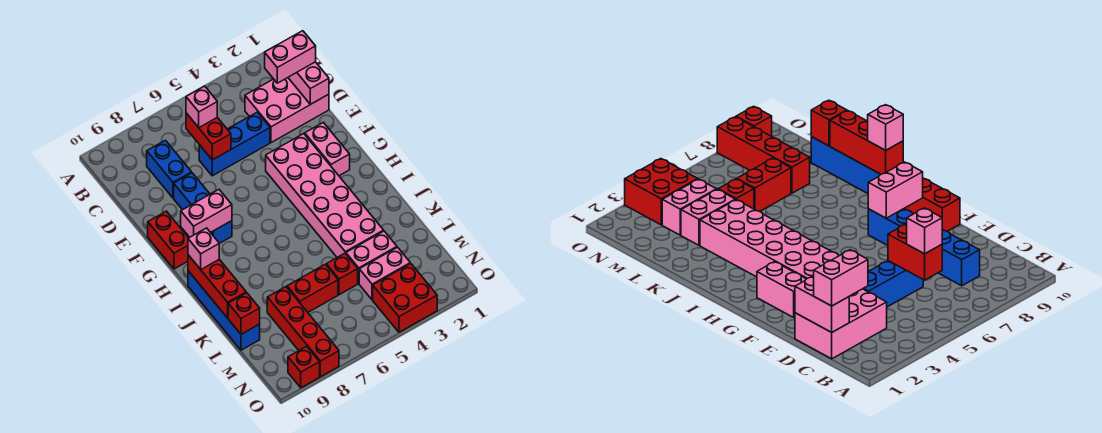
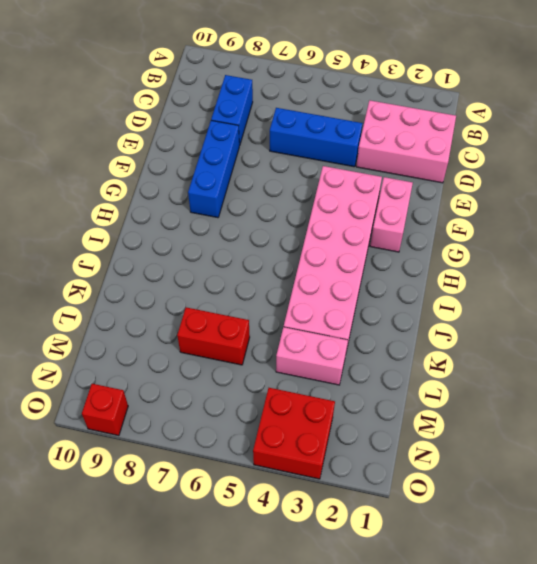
none -> red 1x2 brick [148,211,188,269]
none -> blue 1x4 brick [188,271,260,350]
none -> red 1x1 brick [326,253,358,295]

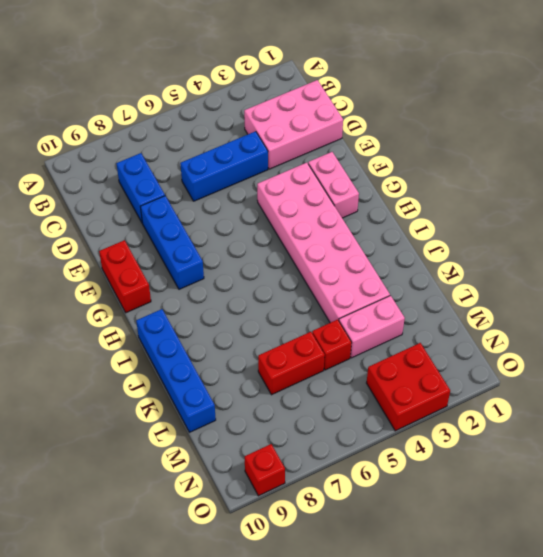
none -> red 1x4 brick [267,287,339,377]
none -> pink 1x2 brick [359,247,410,300]
none -> pink 1x2 brick [288,62,329,105]

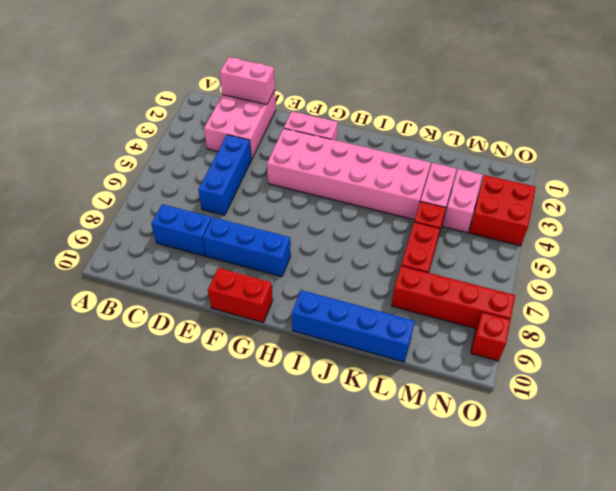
none -> red 1x2 brick [186,113,231,160]
none -> pink 1x2 brick [181,190,232,237]
none -> red 1x3 brick [188,255,246,318]

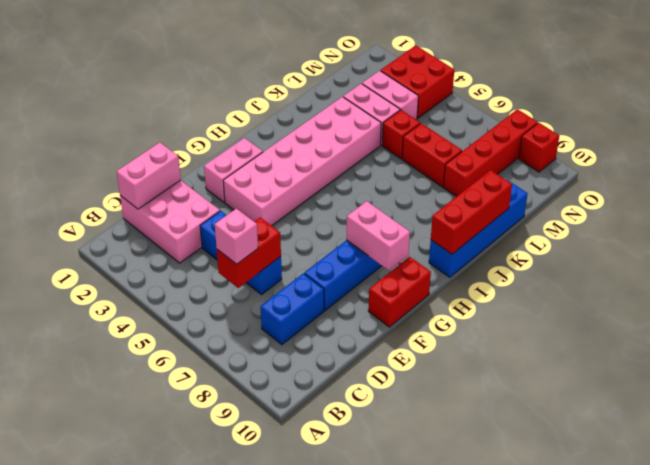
none -> red 1x1 brick [228,293,260,334]
none -> pink 1x2 brick [265,31,316,83]
none -> pink 1x1 brick [188,228,219,269]

